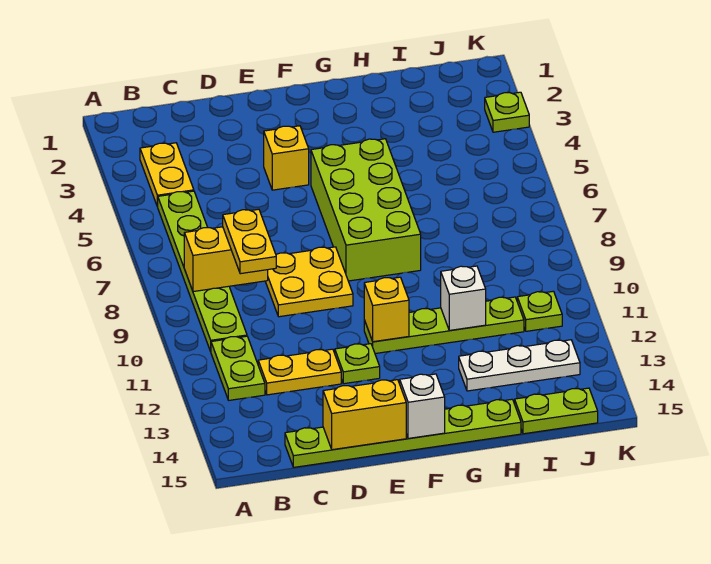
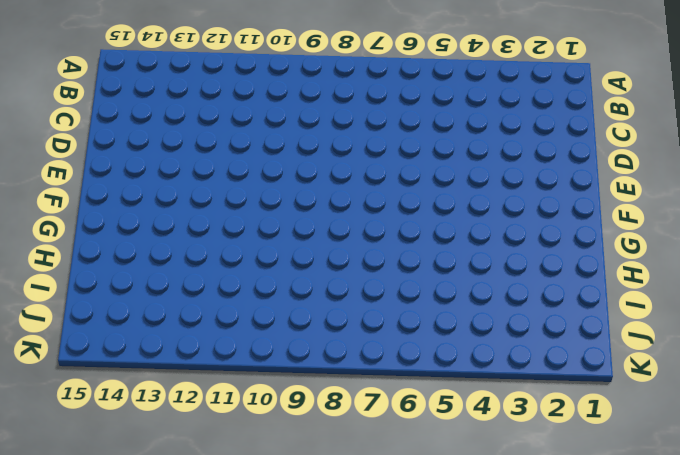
none -> yellow 1x2 plate [140,143,194,207]
none -> lime 1x6 plate [158,191,247,351]
none -> lime 1x2 plate [211,336,265,400]

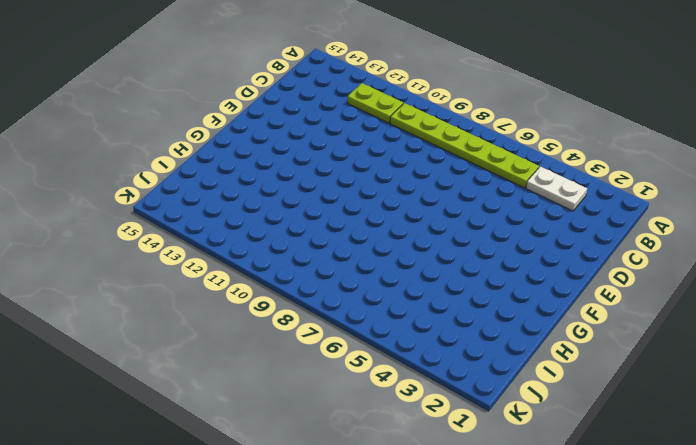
white 1x2 plate [526,166,587,211] -> yellow 1x2 plate [140,143,194,207]
none -> yellow 1x2 plate [258,349,341,395]
none -> lime 1x6 plate [285,399,521,467]
none -> yellow 2x2 plate [265,247,353,317]

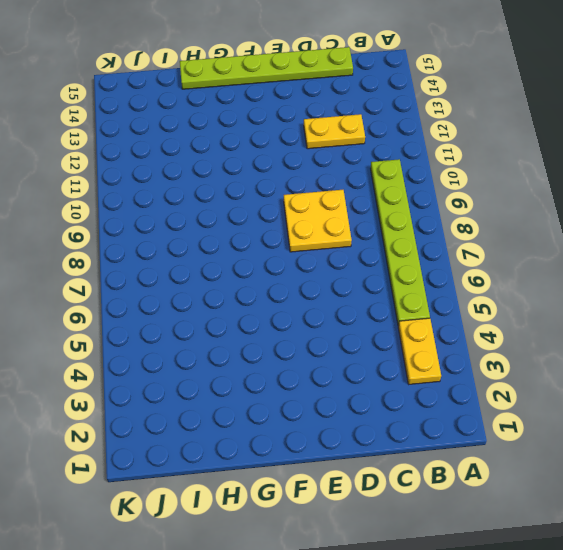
none -> lime 1x2 plate [211,336,265,400]
none -> yellow 1x1 brick [264,126,309,190]
none -> lime 1x1 plate [335,344,380,384]

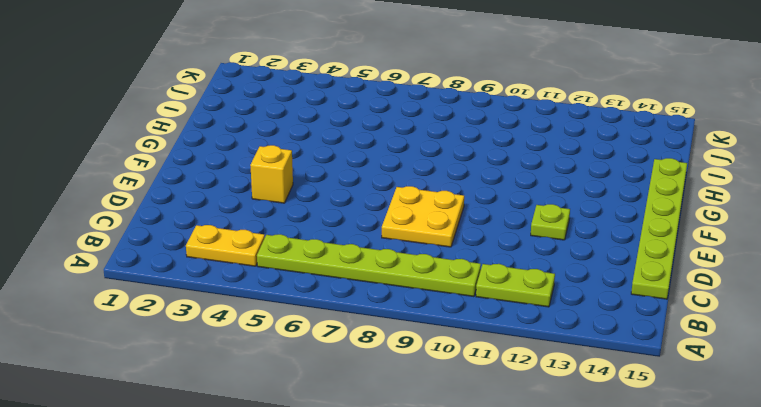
none -> yellow 1x2 plate [258,349,341,395]
none -> lime 2x4 brick [311,139,421,281]
none -> lime 1x4 plate [364,297,524,354]

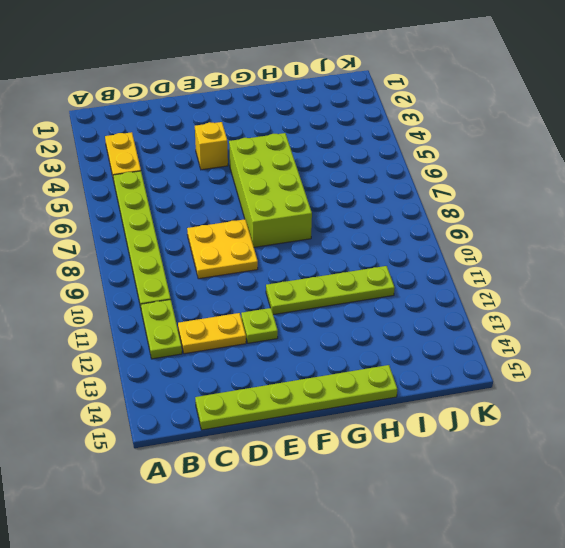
none -> white 1x3 plate [459,340,580,391]
none -> lime 1x2 plate [515,388,598,434]
none -> lime 1x1 plate [517,291,562,331]

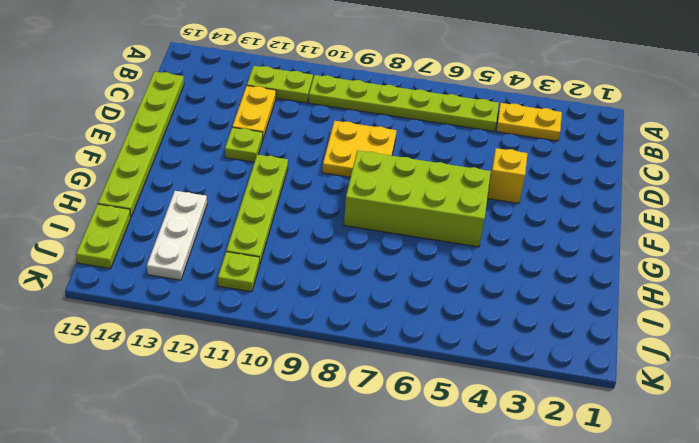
none -> lime 1x1 plate [485,92,529,132]
none -> yellow 1x2 brick [184,227,268,292]
none -> yellow 1x2 brick [323,380,406,450]

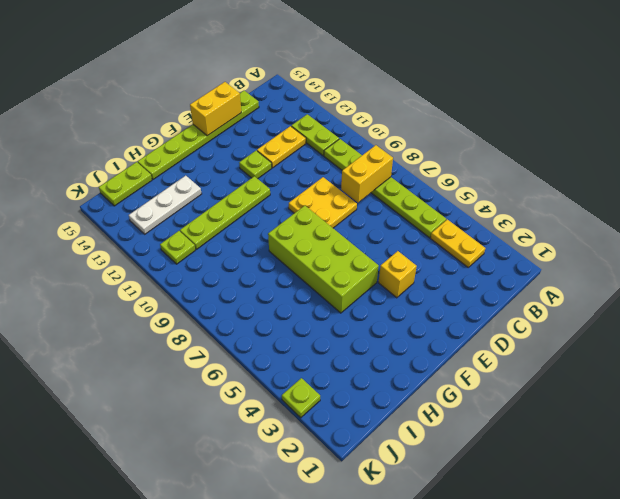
none -> yellow 1x1 brick [364,277,409,342]
none -> white 1x1 brick [400,374,445,439]
none -> white 1x1 brick [441,266,486,330]

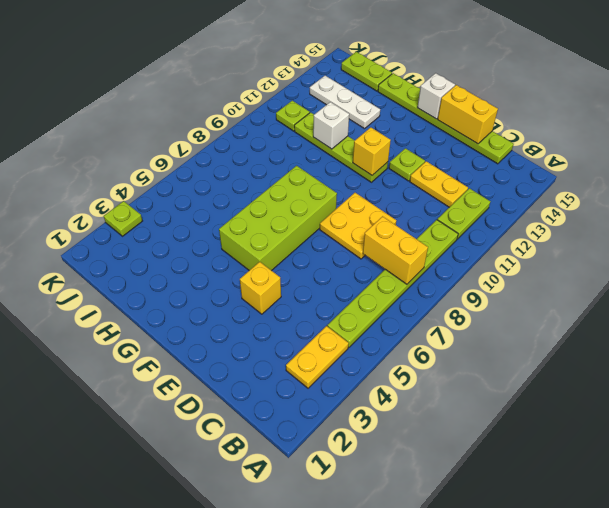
none -> yellow 1x2 plate [223,209,276,274]

